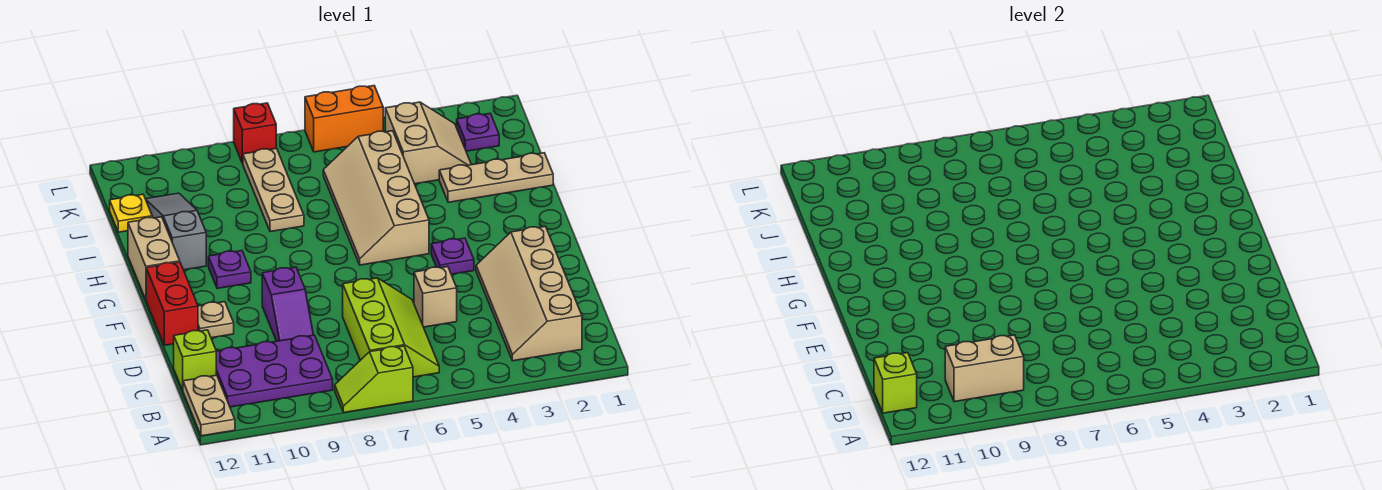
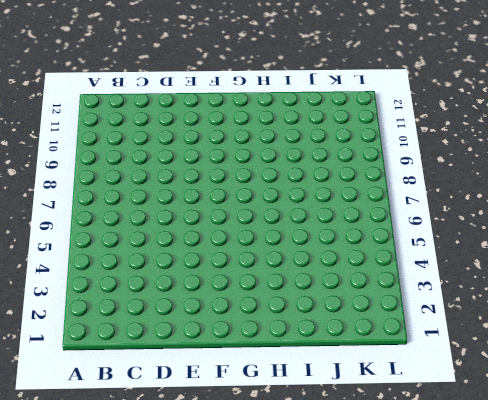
none -> lime 1x2 slope [335,346,413,412]
none -> tan 1x2 plate [183,375,235,436]
none -> tan 2x4 slope [476,226,582,361]

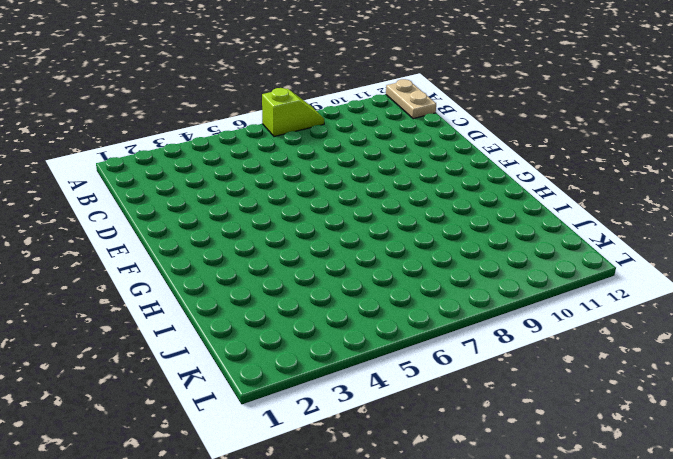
none -> tan 2x4 slope [476,226,582,361]
none -> lime 2x3 slope [343,278,439,377]
none -> purple 2x3 plate [216,335,333,407]

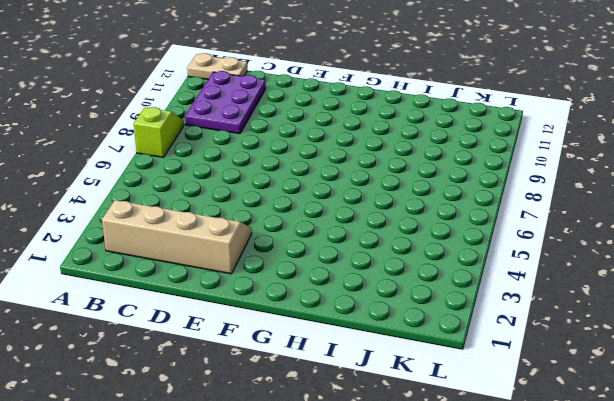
none -> lime 2x3 slope [343,278,439,377]
none -> lime 1x1 brick [174,330,216,390]
none -> tan 1x1 brick [414,267,457,327]

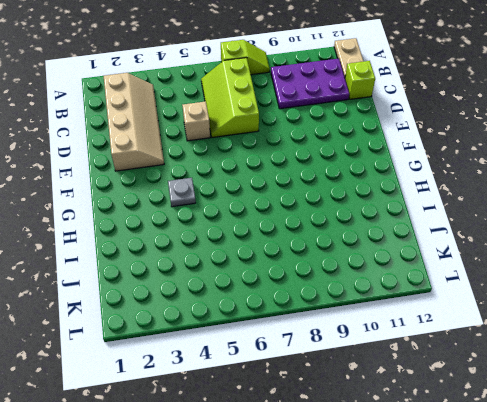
grey 1x1 plate [168,178,196,207] -> none
none -> purple 1x2 slope [262,267,313,341]
none -> tan 1x1 plate [198,302,234,338]
none -> red 1x2 brick [146,262,198,345]

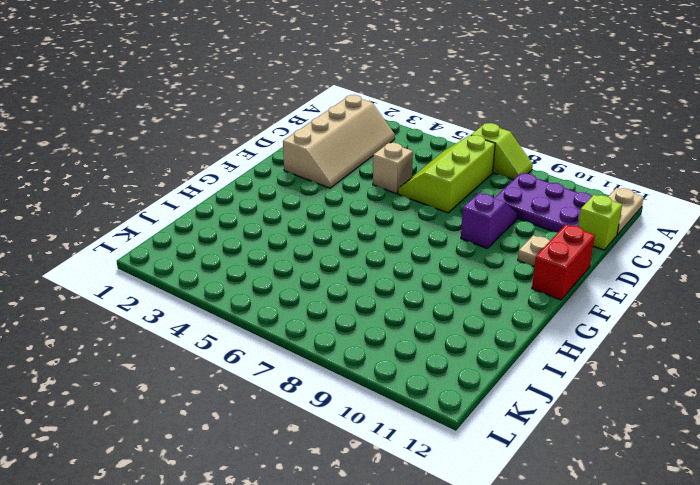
none -> purple 1x1 plate [431,238,474,274]
none -> tan 2x4 slope [323,131,429,265]
none -> purple 1x1 plate [208,251,251,289]

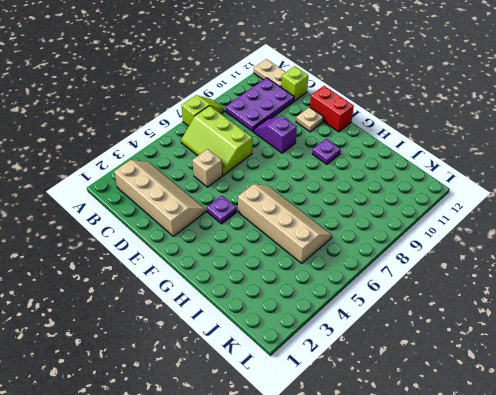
none -> tan 1x2 brick [128,217,180,299]
none -> grey 1x3 slope [146,193,206,270]
none -> tan 1x3 plate [439,153,553,202]

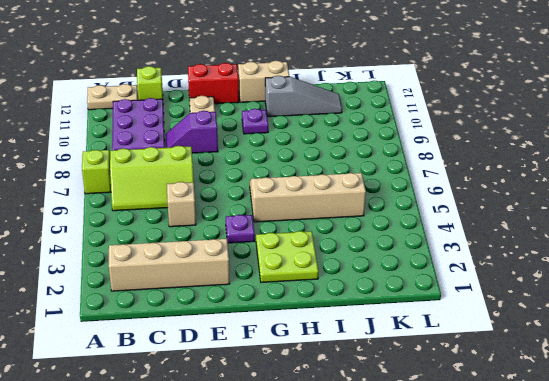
lime 2x2 plate [256,231,319,282] -> none
none -> tan 1x3 plate [439,153,553,202]
none -> tan 1x3 plate [243,148,304,232]
none -> tan 2x2 slope [385,102,471,184]

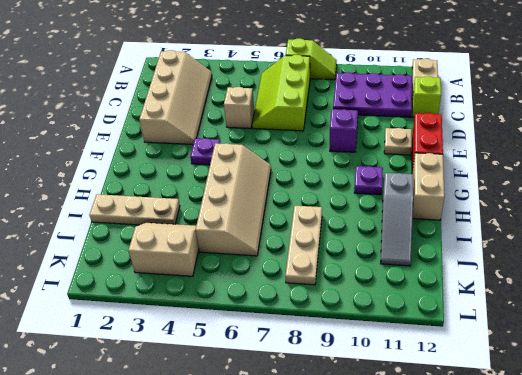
tan 2x2 slope [128,223,199,276] -> tan 2x2 slope turned to [385,102,471,184]
none -> yellow 1x1 plate [110,194,152,232]
none -> purple 1x1 plate [457,114,499,151]
none -> orange 1x2 brick [305,86,383,152]

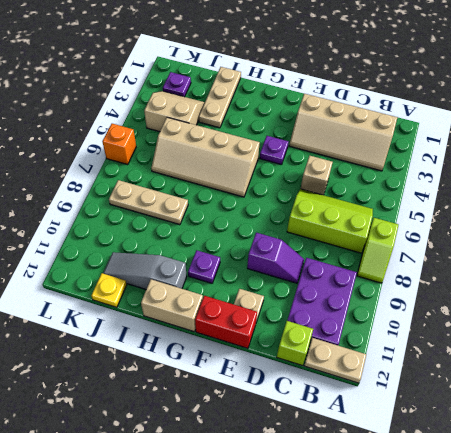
orange 1x1 brick [102,124,136,164] -> orange 1x2 brick [305,86,383,152]
none -> red 1x1 brick [234,103,276,163]
none -> tan 1x2 brick [945,335,1024,402]
none -> lime 1x1 brick [874,353,917,413]

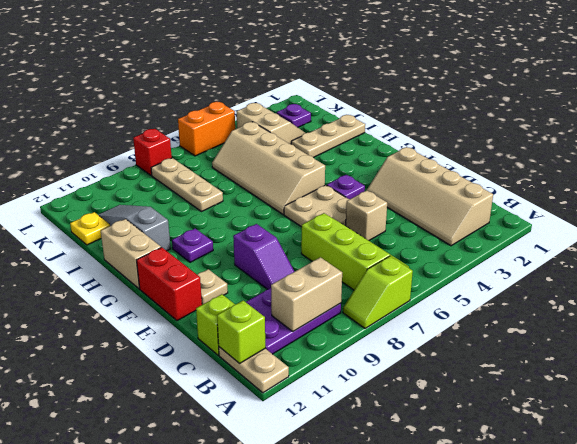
tan 2x2 plate [284,185,350,227] -> none

